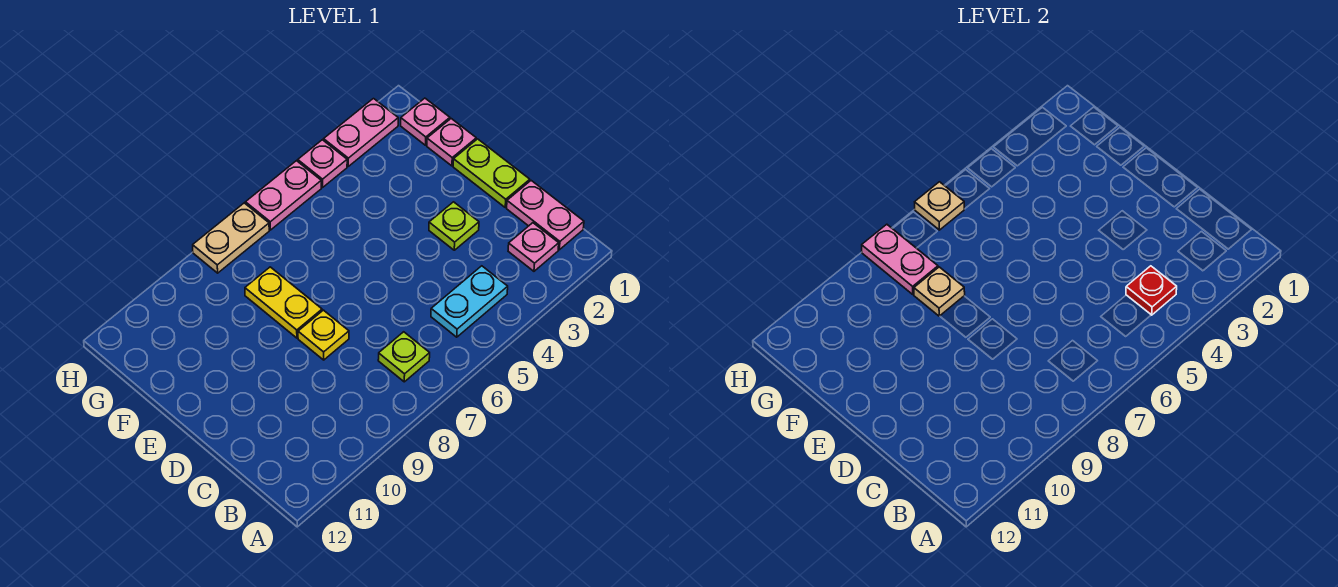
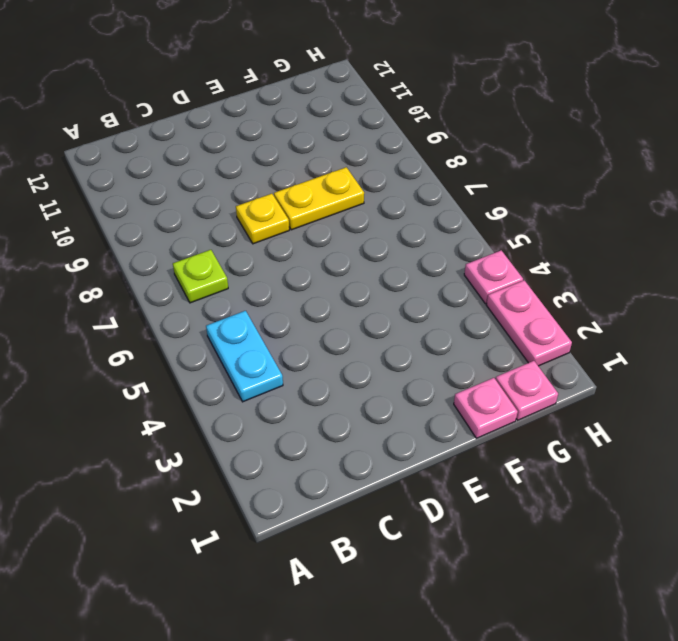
none -> pink 1x2 plate [507,181,584,250]
none -> pink 1x1 plate [508,223,559,271]
none -> lime 1x2 plate [453,139,530,207]

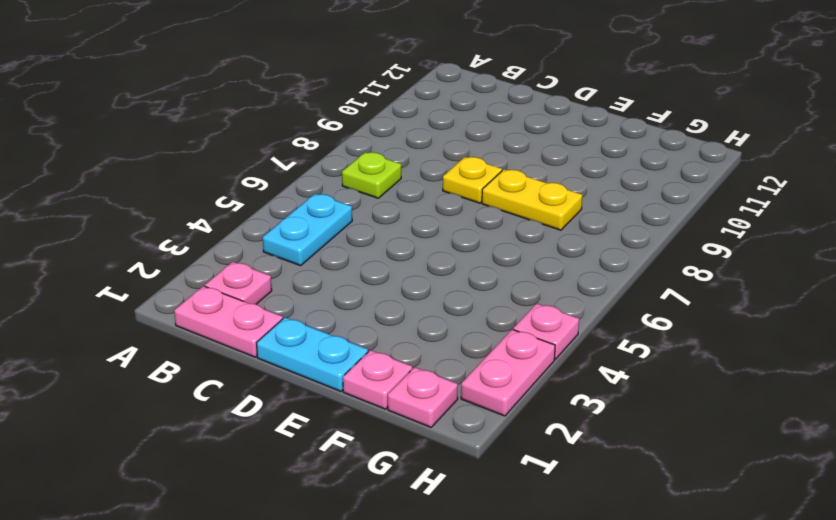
cyan 1x2 plate [257,317,368,391] -> lime 1x2 plate [453,139,530,207]
none -> lime 1x1 plate [429,202,479,250]
none -> pink 1x2 plate [246,161,321,230]
none -> tan 1x2 plate [193,203,269,273]

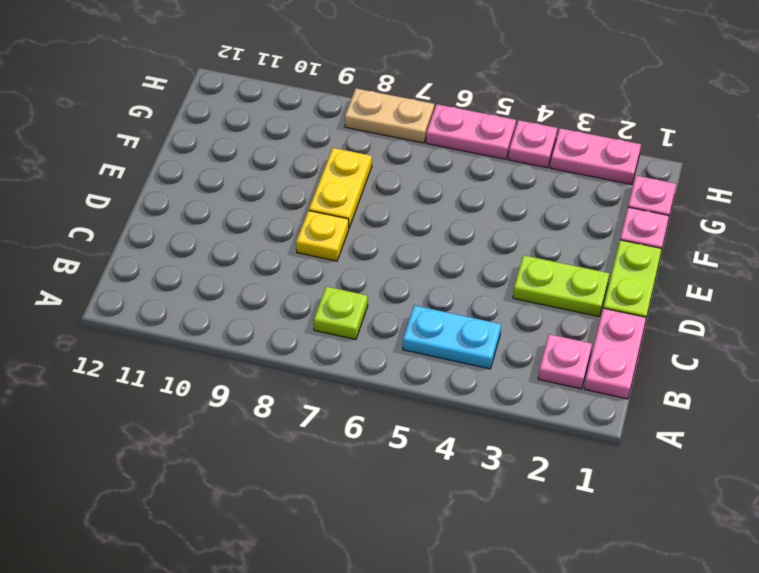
lime 1x2 plate [513,255,609,317] -> lime 1x1 plate [429,202,479,250]
none -> red 1x1 plate [1126,266,1177,315]
none -> tan 1x1 plate [914,267,965,316]
none -> pink 1x2 plate [862,224,938,295]

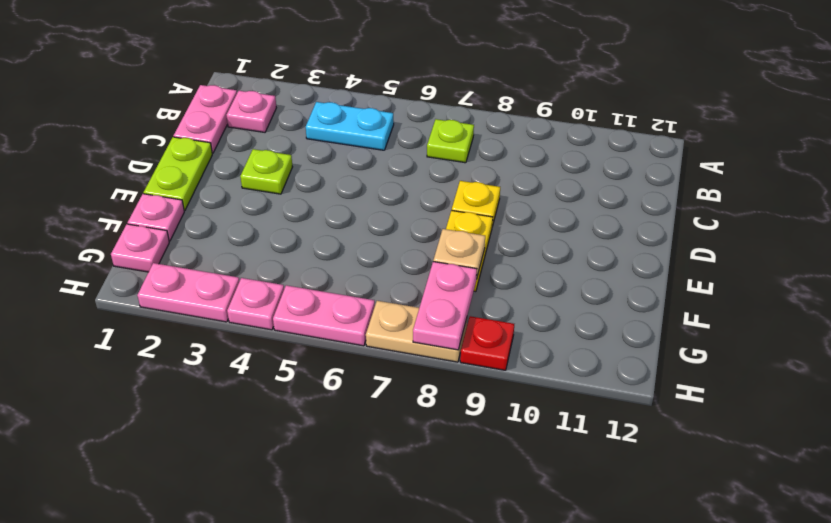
red 1x1 plate [460,316,514,370] -> red 1x1 plate moved to [1126,266,1177,315]
none -> tan 1x1 plate [915,182,964,230]

